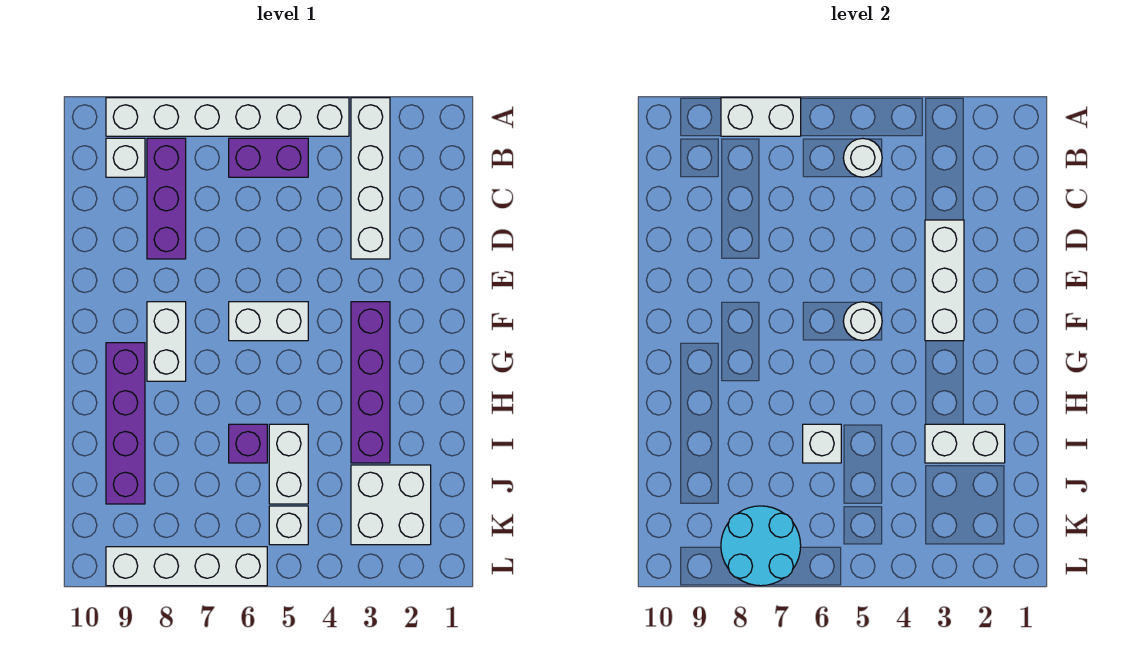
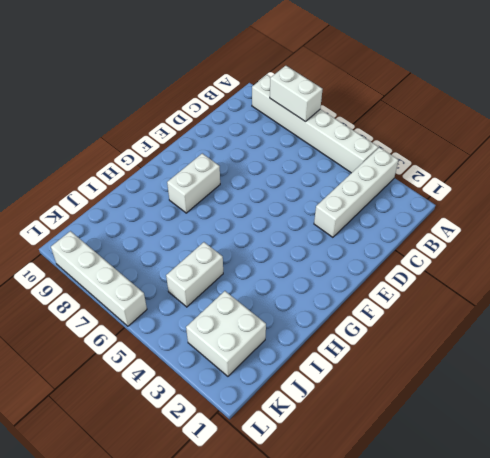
none -> purple 1x2 brick [229,138,308,177]
none -> purple 1x3 brick [147,138,186,259]
none -> white 1x1 brick [106,138,145,177]

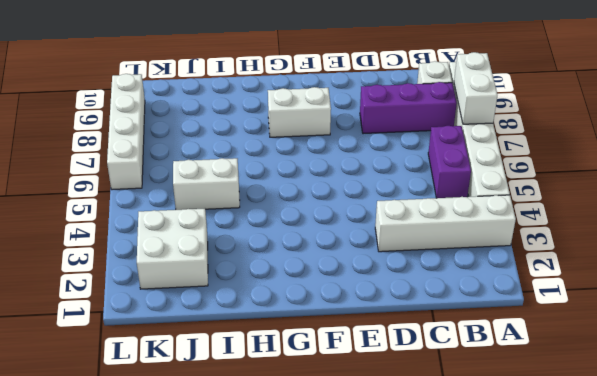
none -> purple 1x4 brick [351,302,390,463]
none -> white 1x2 brick [229,302,308,341]
none -> purple 1x4 brick [106,343,145,504]

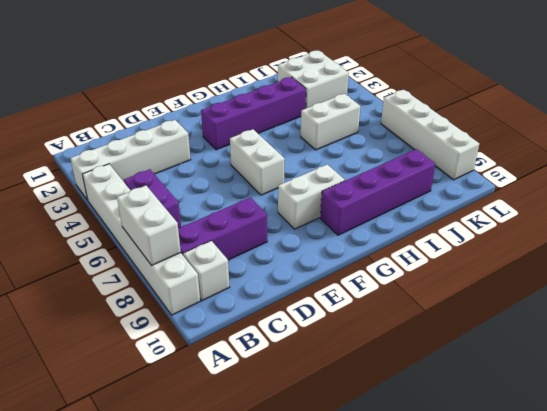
none -> purple 1x1 brick [229,424,267,463]
none -> white 1x1 brick [269,506,308,545]
none -> white 1x1 round brick [843,138,882,177]

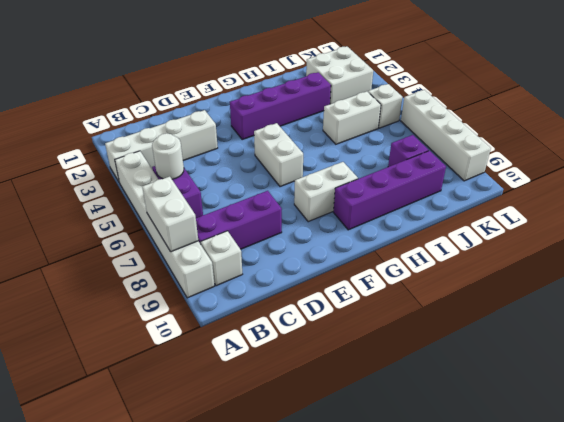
purple 1x1 brick [388,135,429,167] -> purple 1x1 brick moved to [229,424,267,463]
none -> white 1x3 brick [925,220,964,341]
none -> white 1x1 round brick [843,302,882,341]
none -> white 1x2 brick [925,424,1005,463]

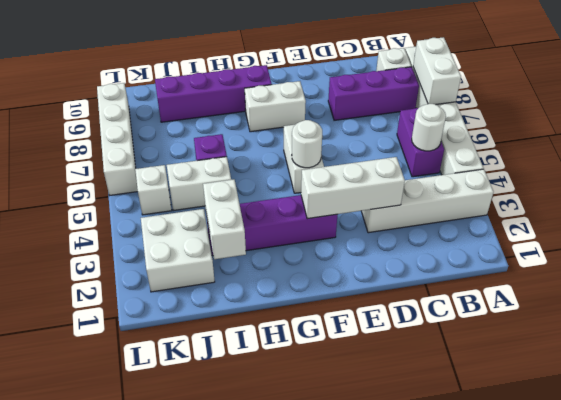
none -> white 1x1 brick [803,424,841,463]
none -> cyan 2x2 round brick [721,506,801,586]

